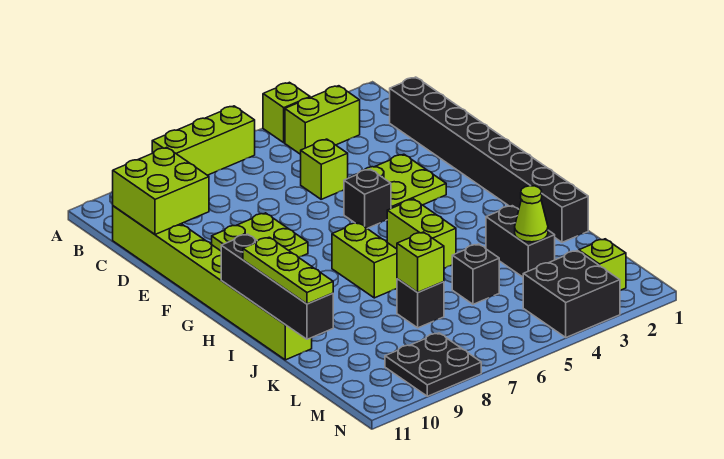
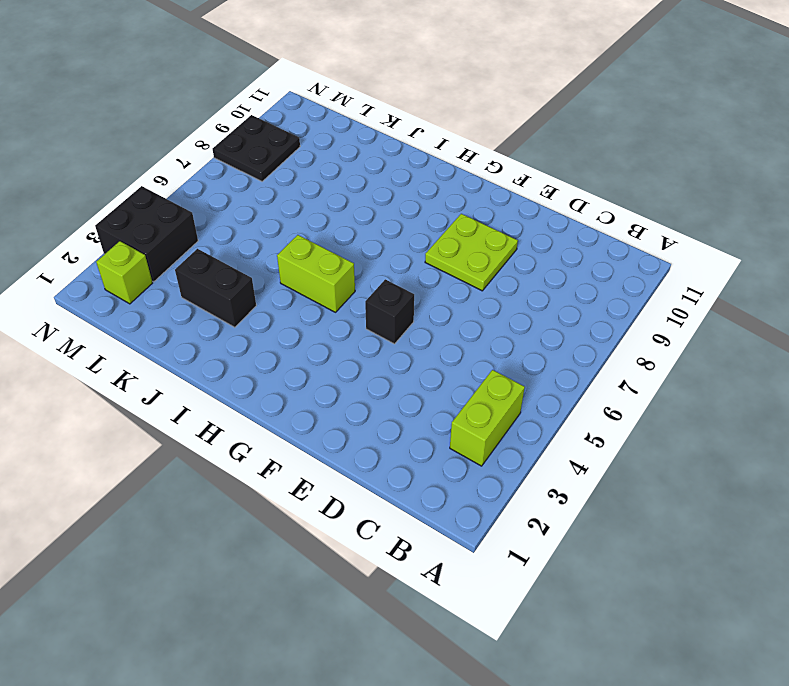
none -> lime 1x1 brick [263,82,310,143]
none -> lime 1x3 brick [152,106,255,175]
none -> black 1x8 brick [390,77,588,242]

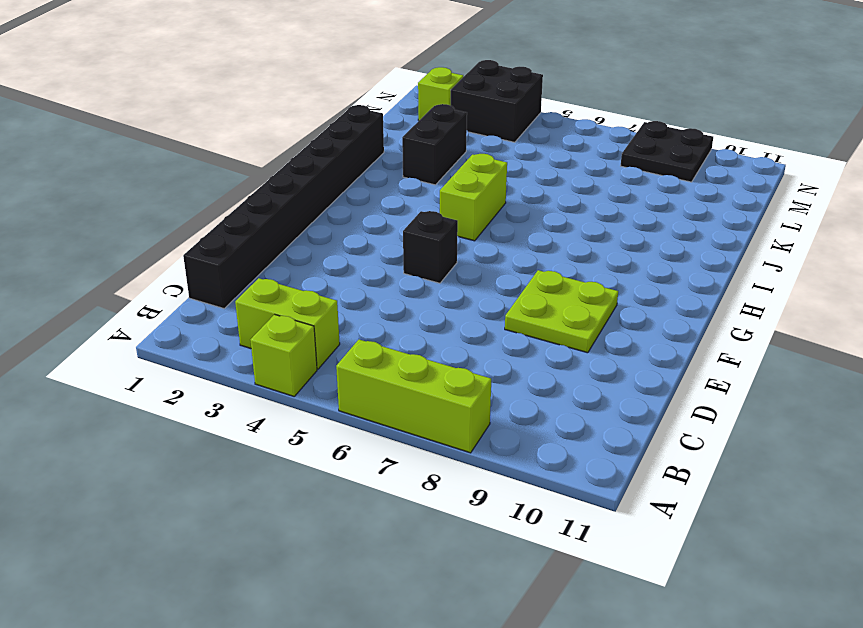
none -> lime 1x8 brick [113,206,312,360]
none -> lime 1x1 brick [301,139,348,199]
none -> lime 2x2 plate [351,154,446,208]

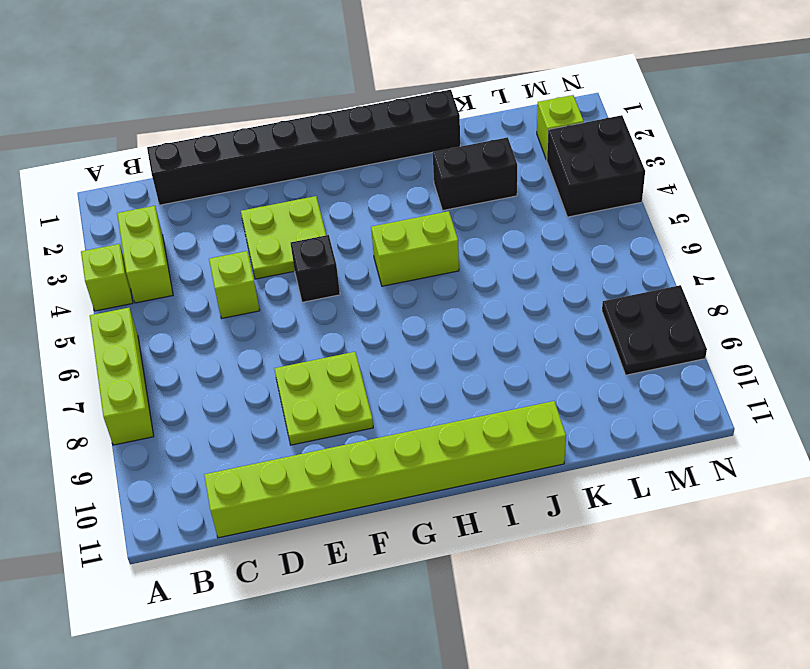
none -> lime 1x2 brick [332,223,397,298]
none -> black 1x1 brick [452,244,499,304]
none -> black 1x1 brick [397,279,444,328]

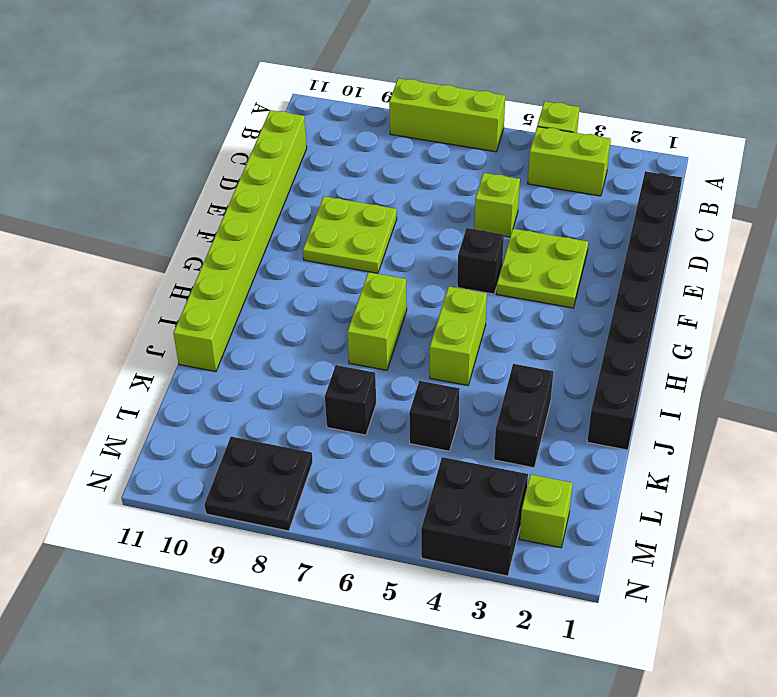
none -> lime 2x2 brick [113,147,209,234]
none -> black 1x4 brick [221,234,333,339]
none -> lime 1x1 cone [515,186,548,242]

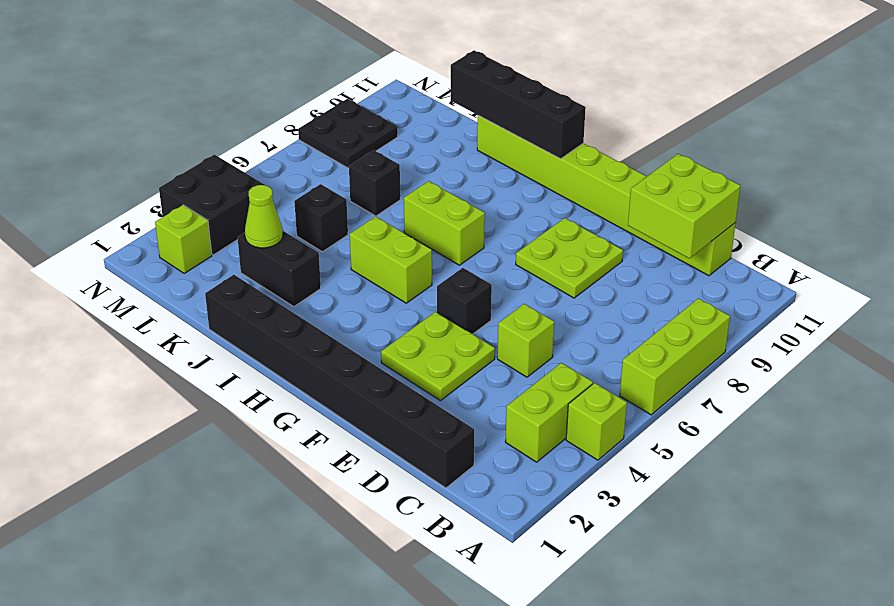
none -> lime 1x1 brick [397,232,444,292]
none -> lime 1x3 plate [243,237,333,304]

